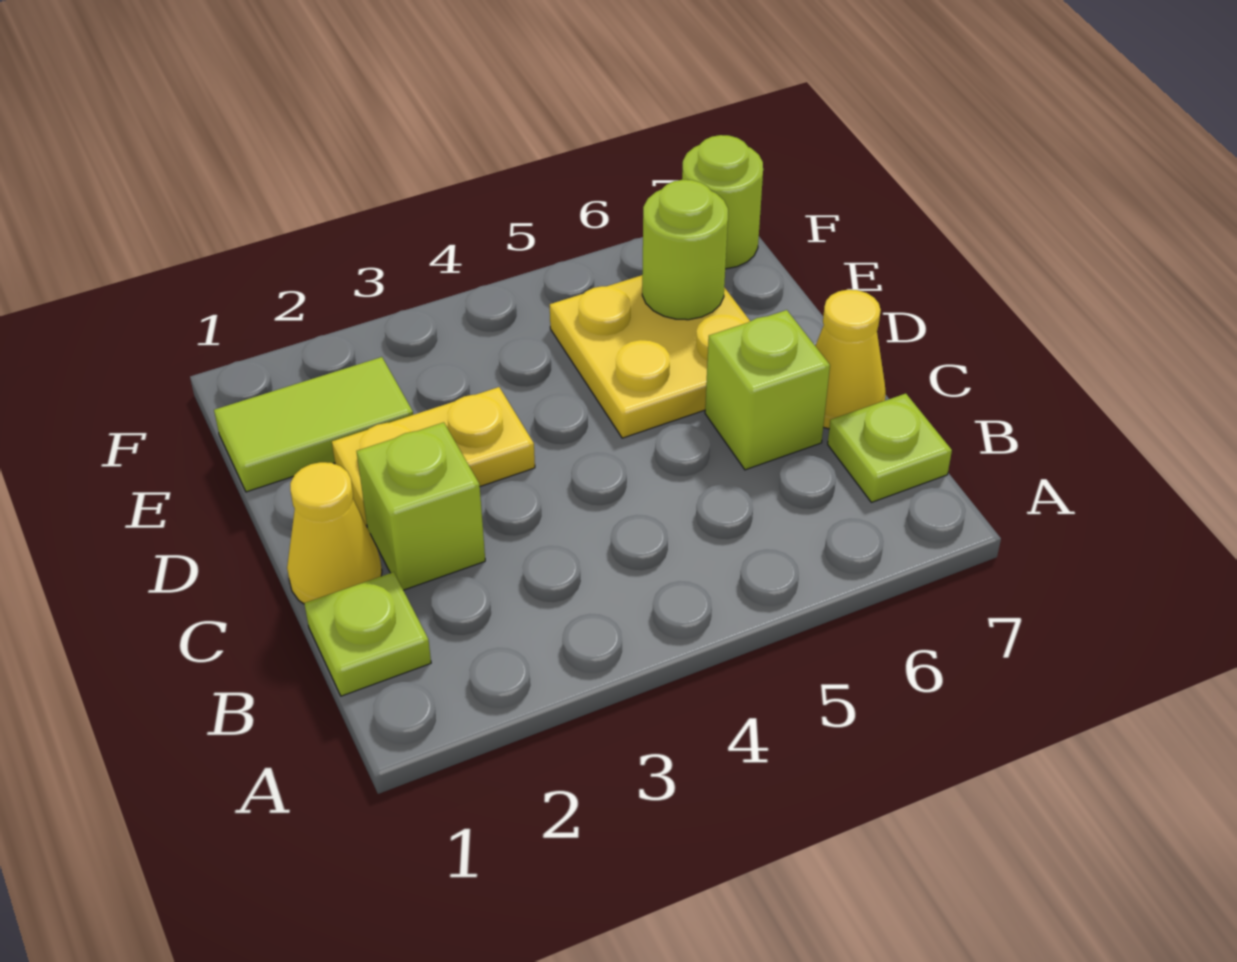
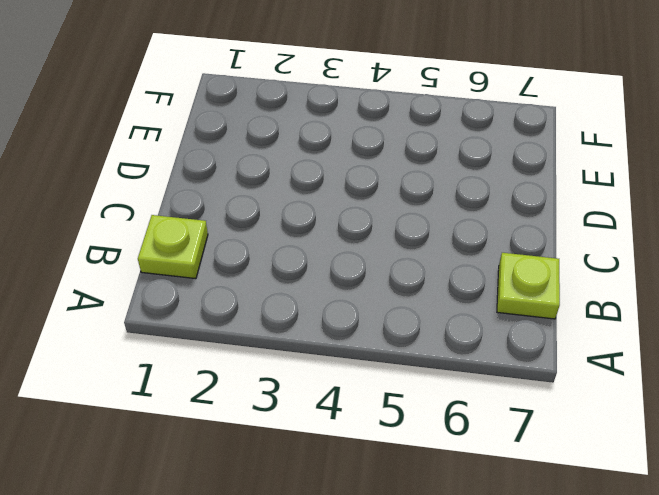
none -> yellow 1x1 cone [287,462,382,604]
none -> lime 1x1 brick [357,422,485,590]

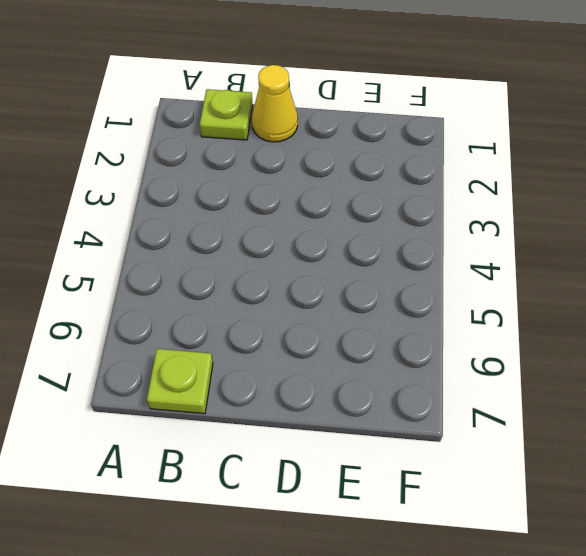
none -> lime 1x1 brick [357,422,485,590]
none -> lime 1x1 brick [705,310,830,470]

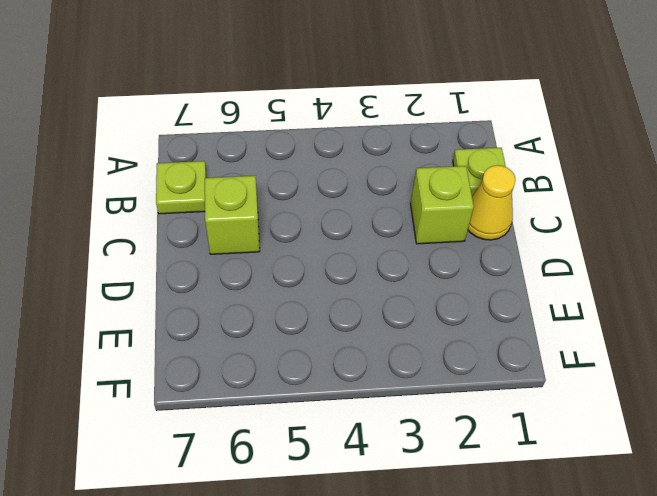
none -> yellow 1x1 cone [816,290,886,429]
none -> yellow 1x2 plate [332,387,535,525]

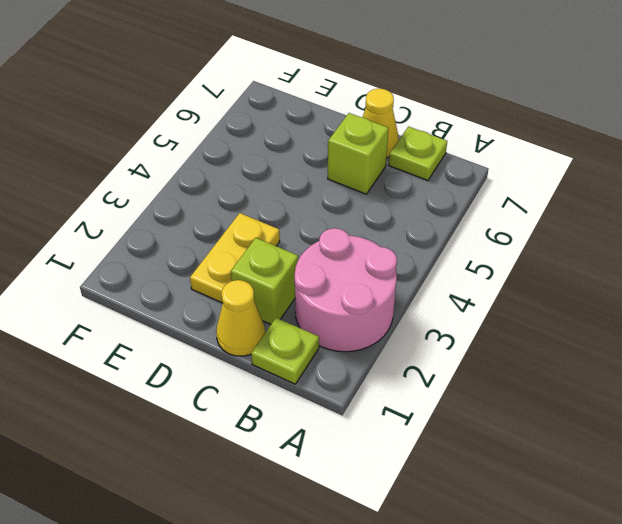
pink 2x2 round brick [295,228,397,352] -> none
none -> yellow 2x2 plate [550,275,750,438]
none -> lime 1x2 tile [214,357,413,492]

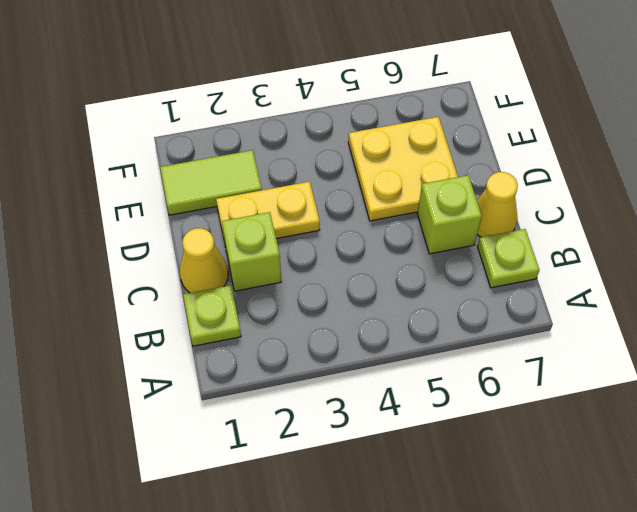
none -> lime 1x1 round brick [682,135,763,269]
none -> lime 1x1 round brick [642,180,728,320]

